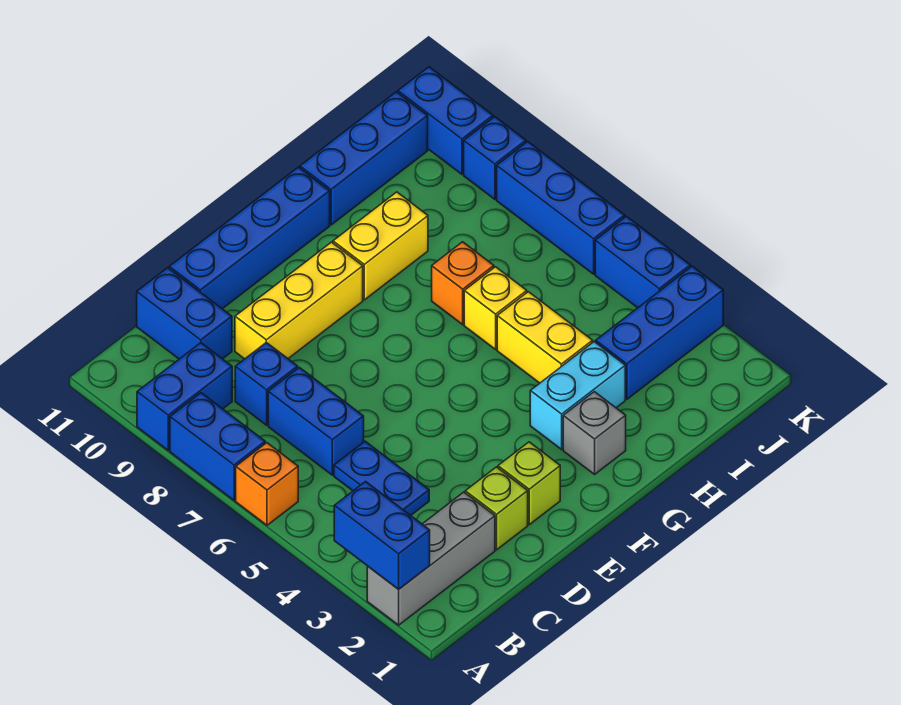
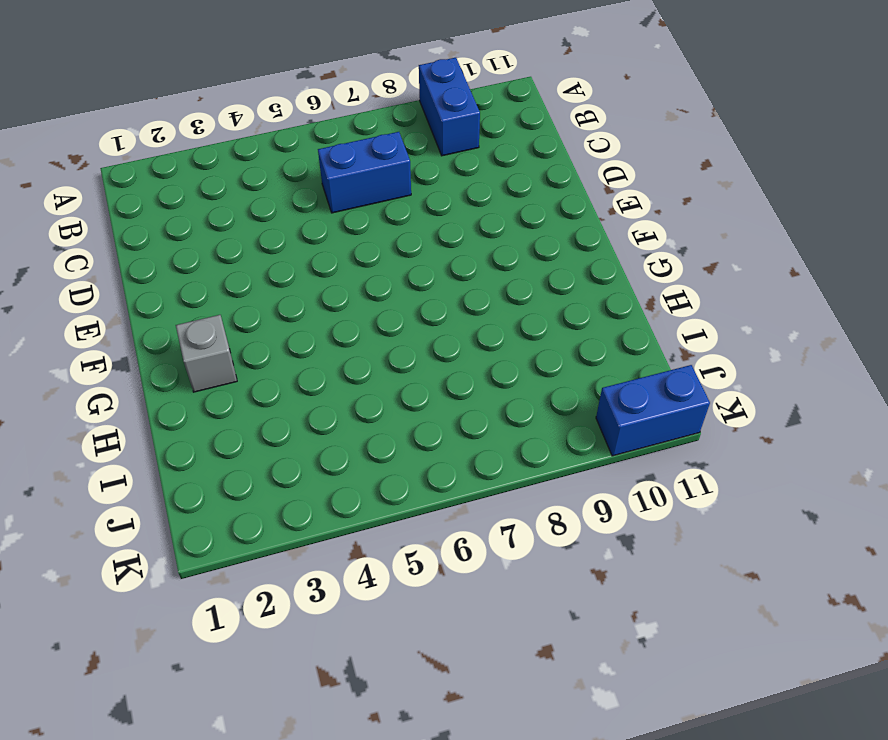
none -> grey 1x3 brick [367,492,495,625]
none -> orange 1x1 brick [236,443,298,525]
none -> blue 1x2 brick [170,393,265,500]

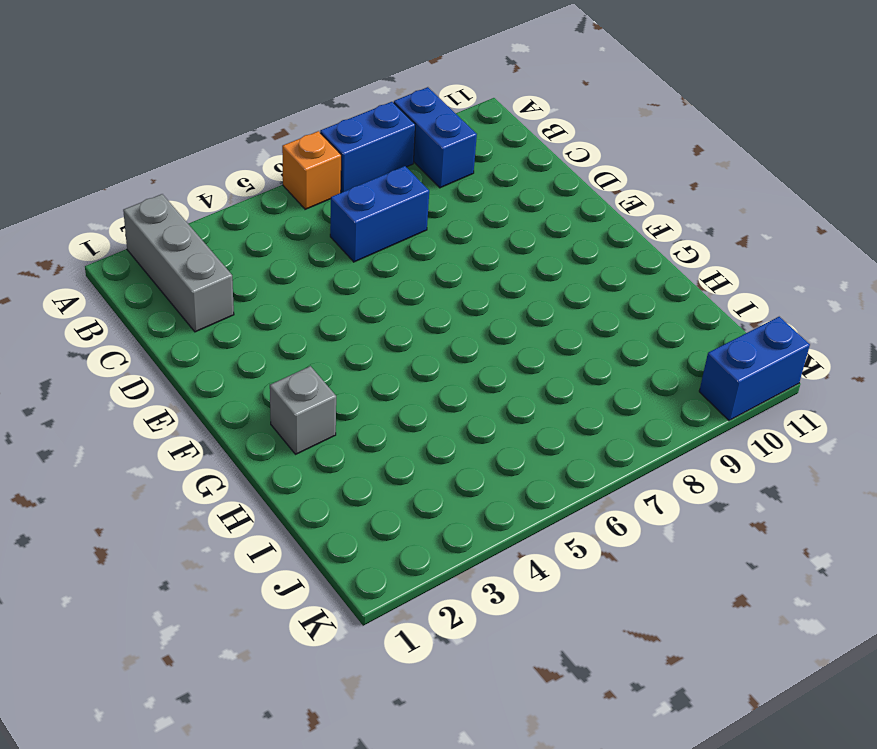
none -> blue 1x2 plate [334,441,429,515]
none -> blue 1x1 brick [235,342,298,425]
none -> blue 1x2 brick [137,268,232,359]

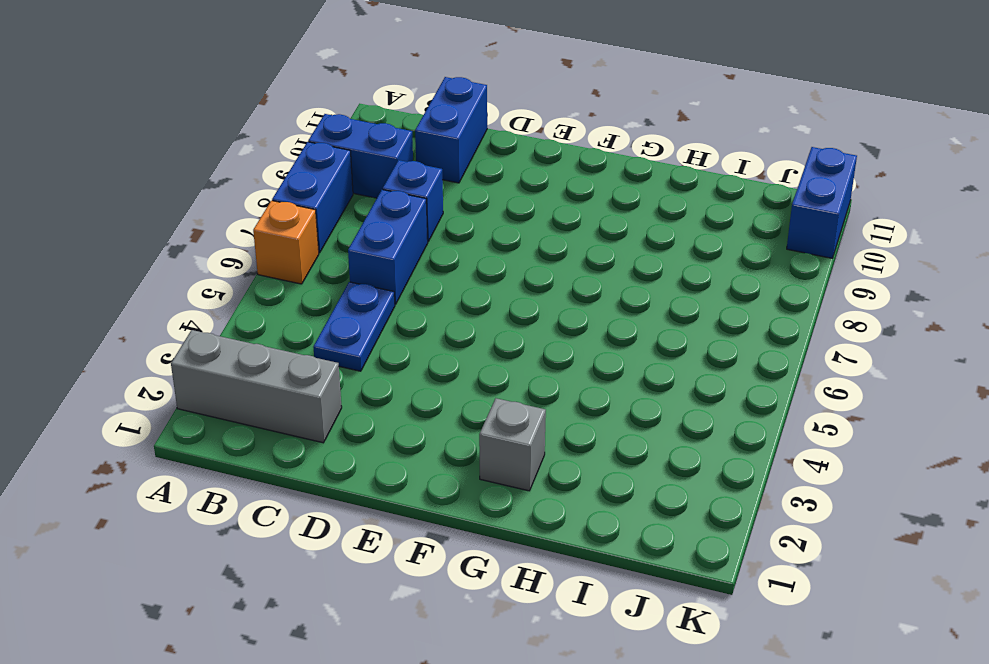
none -> lime 1x1 brick [465,467,528,550]
none -> yellow 1x3 brick [235,242,363,359]
none -> blue 1x4 brick [169,167,330,309]

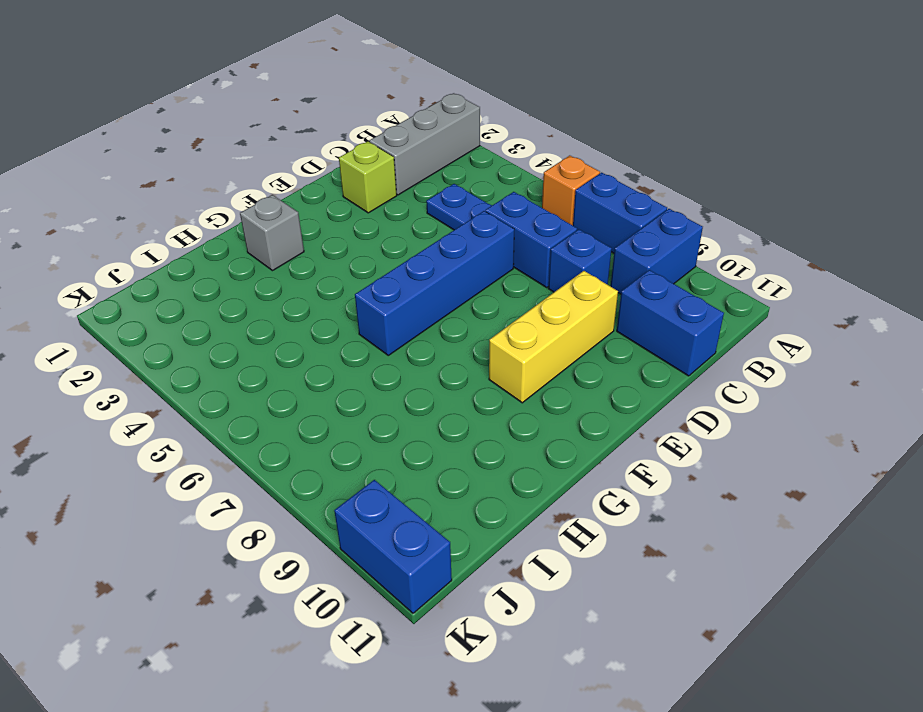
blue 1x4 brick [355,211,514,355] -> blue 1x4 brick moved to [169,167,330,309]
none -> lime 1x1 brick [498,442,560,525]
none -> cyan 1x2 brick [530,342,625,449]
none -> yellow 1x2 brick [333,192,428,300]

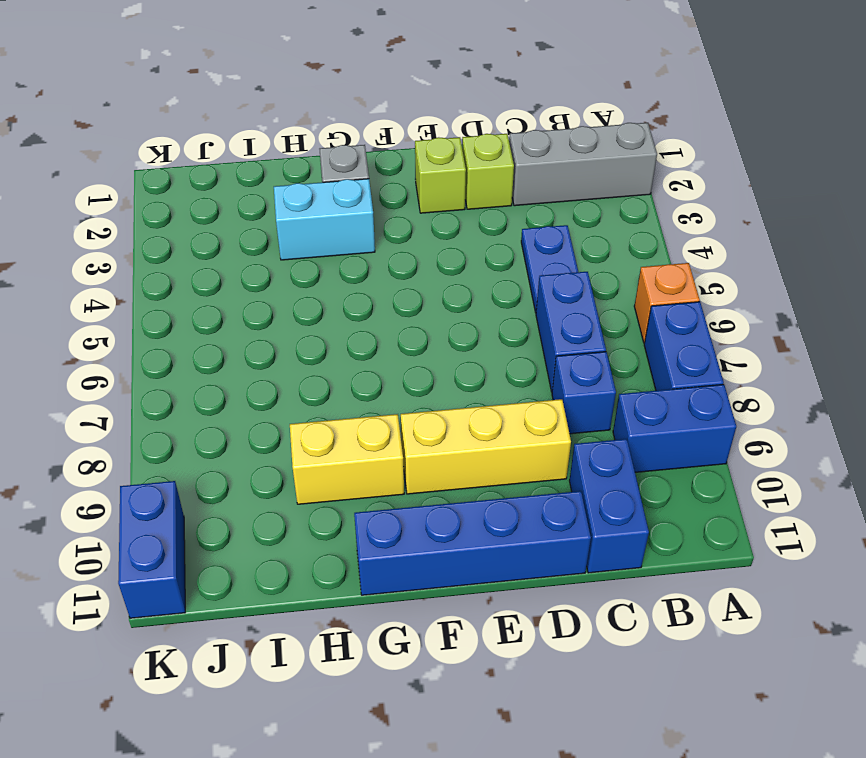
none -> yellow 1x2 brick [497,292,593,383]
none -> yellow 1x1 brick [464,267,527,349]
none -> orange 1x1 brick [432,242,494,325]

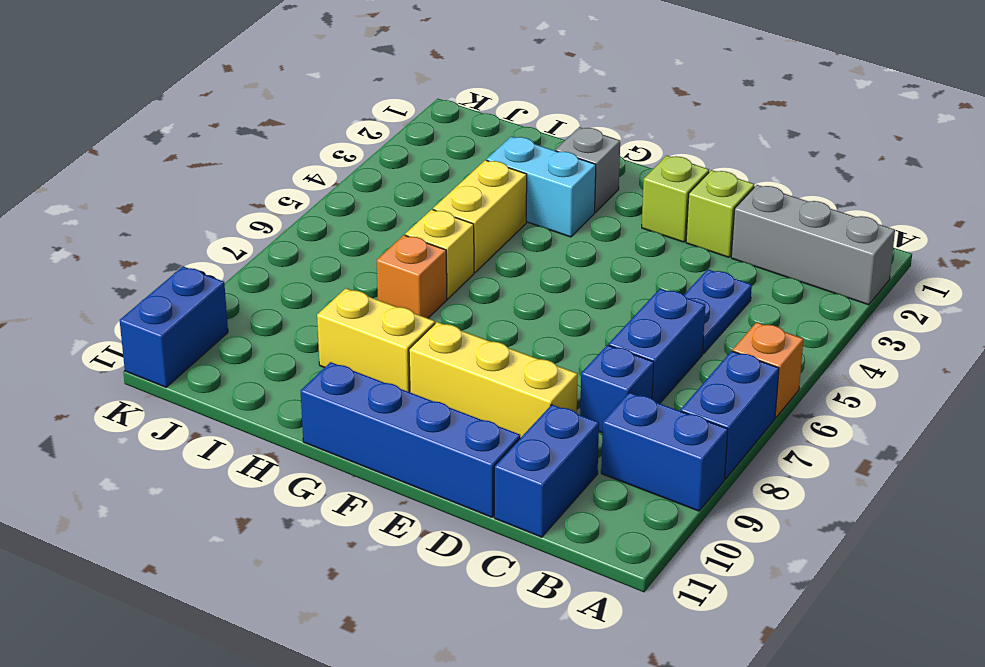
none -> blue 1x3 brick [300,92,428,225]
none -> blue 1x3 brick [596,266,723,399]
none -> blue 1x2 brick [595,216,691,308]

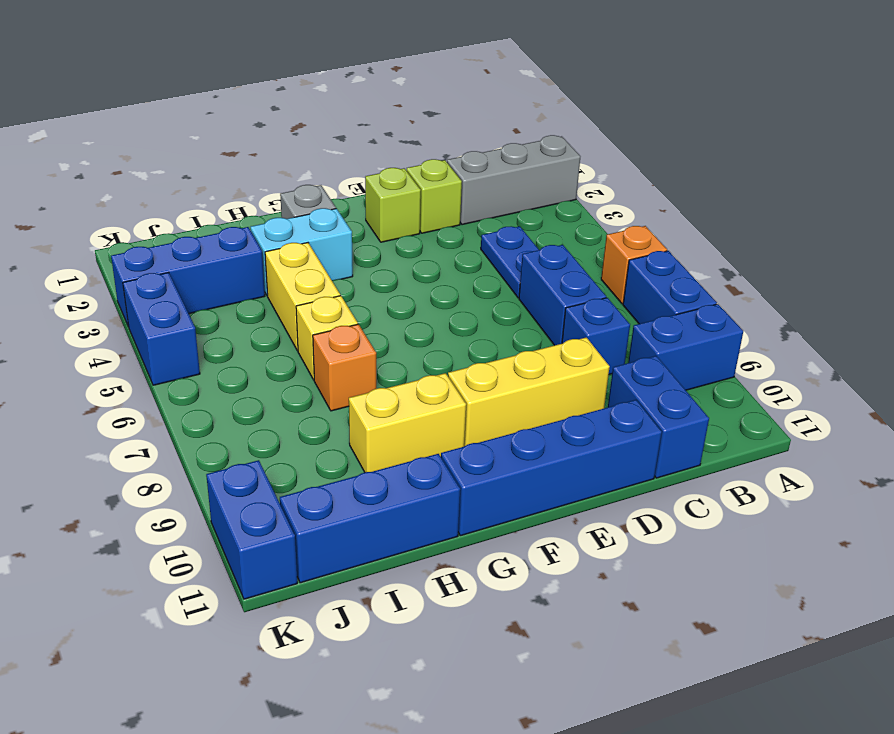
none -> blue 1x3 brick [497,142,625,274]
none -> blue 1x1 brick [464,117,526,199]
none -> blue 1x2 brick [334,482,430,589]

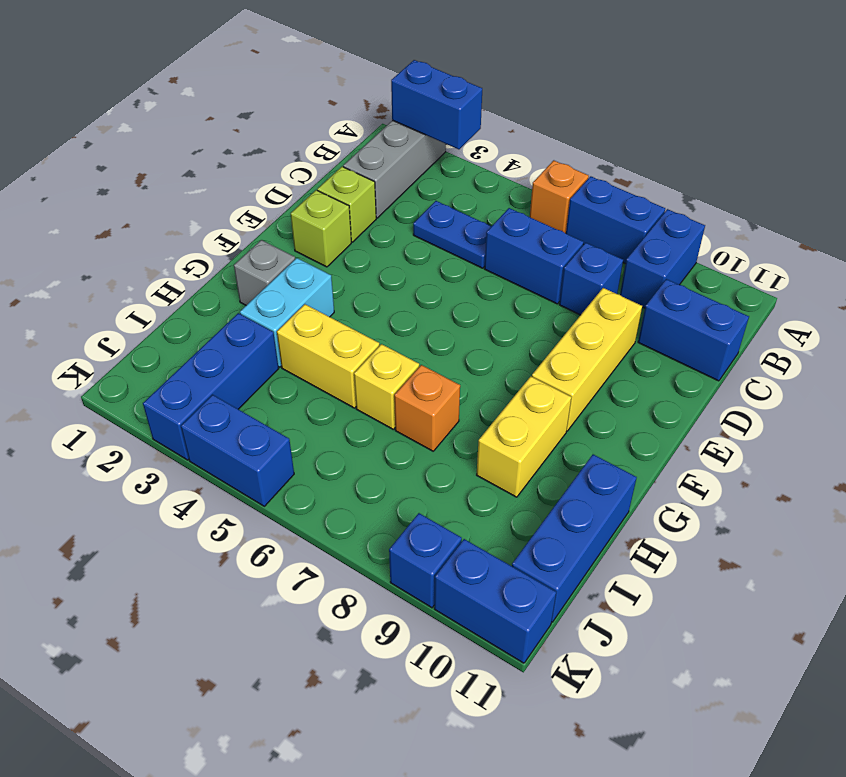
none -> blue 1x4 brick [169,167,330,309]
none -> blue 1x3 brick [497,142,625,274]

